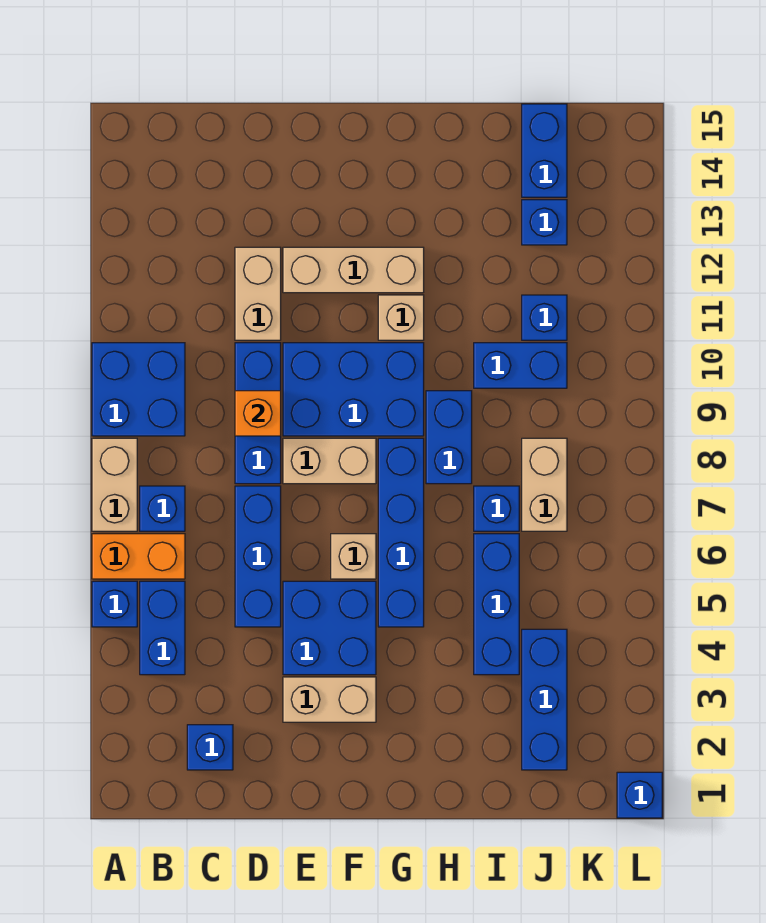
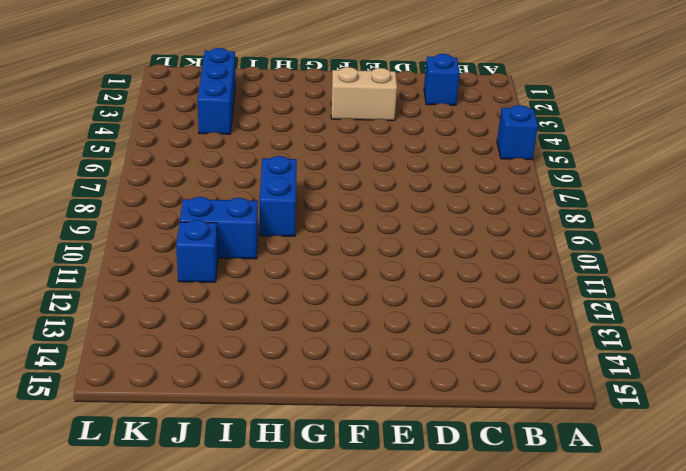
none -> orange 1x2 brick [92,534,185,579]
none -> tan 1x2 brick [92,438,137,531]
none -> blue 2x2 brick [92,343,185,436]

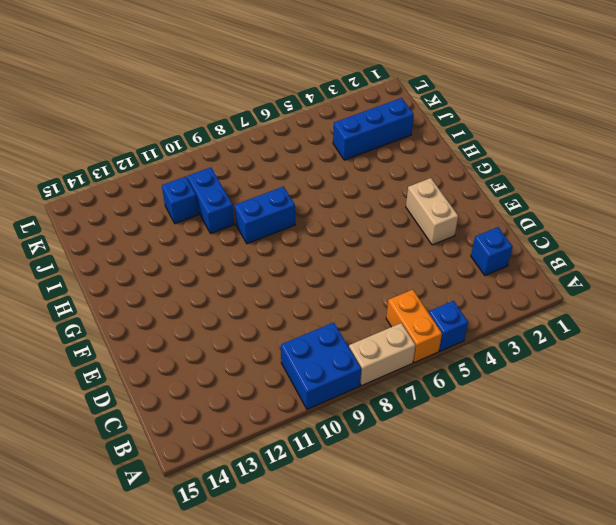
none -> blue 1x2 brick [140,581,185,675]
none -> blue 1x1 brick [140,486,185,531]
none -> blue 1x3 brick [235,486,281,627]

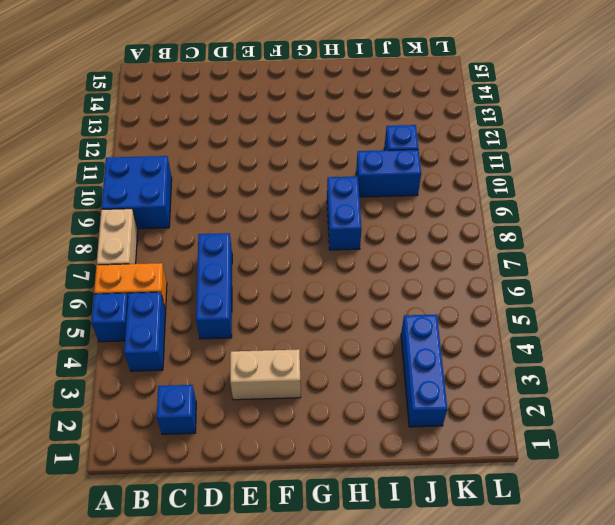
none -> blue 1x1 brick [140,486,185,531]
none -> blue 1x3 brick [235,343,281,484]
none -> tan 1x2 brick [235,247,281,340]

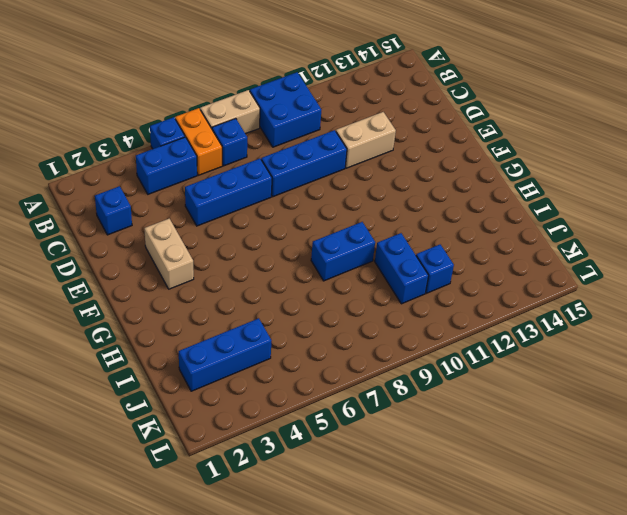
none -> blue 2x2 brick [283,581,376,675]
none -> tan 1x2 brick [283,438,376,484]
none -> blue 2x3 brick [283,343,424,436]

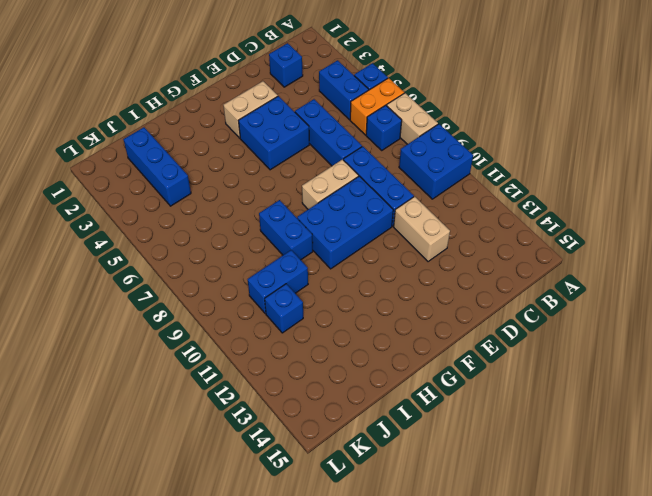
none -> tan 1x3 brick [283,247,424,293]
none -> tan 1x1 brick [331,534,376,579]
none -> blue 1x4 brick [378,438,424,627]

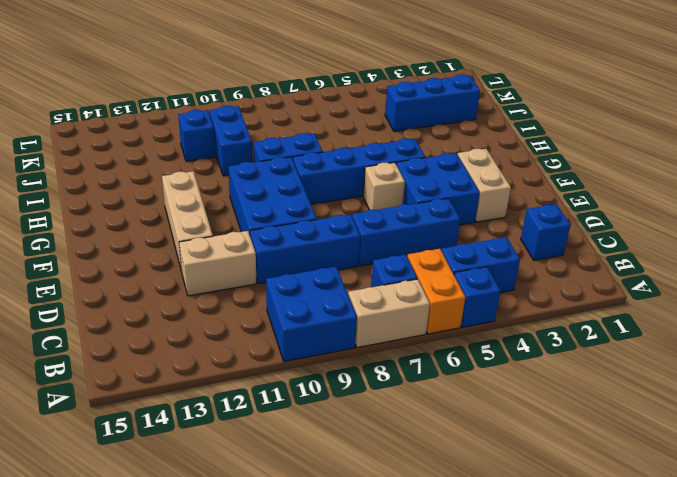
none -> tan 1x2 brick [283,438,376,484]
none -> tan 1x1 brick [378,295,424,340]
none -> blue 1x3 brick [474,534,519,675]

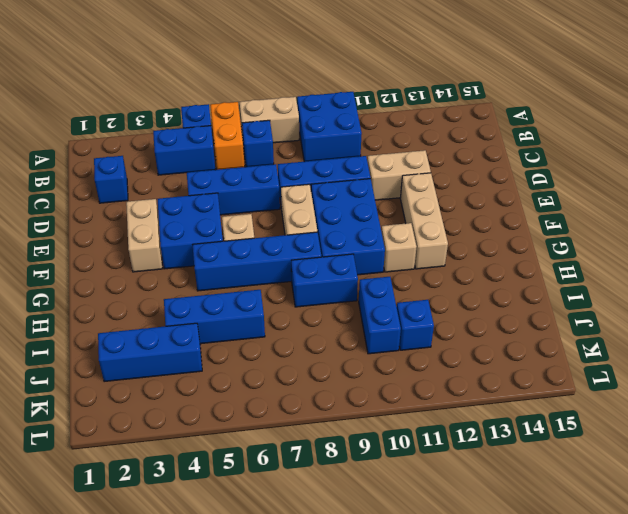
none -> blue 1x1 brick [474,486,519,531]
none -> tan 1x2 brick [522,438,567,531]
none -> blue 1x1 brick [522,200,567,245]

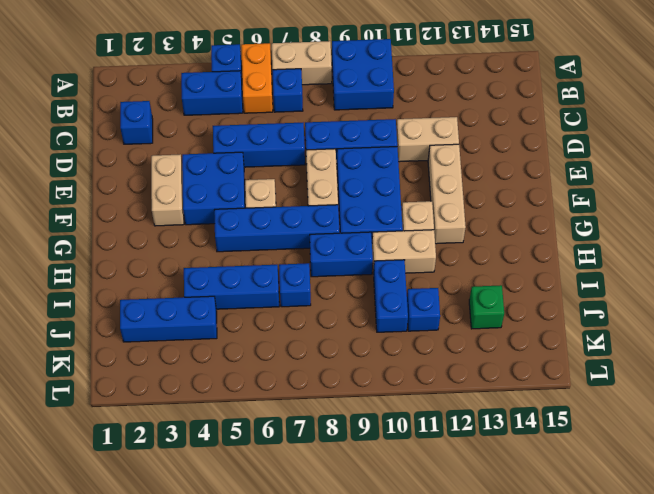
tan 1x2 brick [372,230,436,273] -> tan 1x2 brick moved to [522,438,567,531]
green 1x1 brick [469,285,504,329] -> blue 1x1 brick [522,200,567,245]
none -> blue 1x2 brick [522,104,567,197]
none -> blue 1x1 brick [617,772,662,818]
none -> orange 1x1 brick [235,391,281,436]

